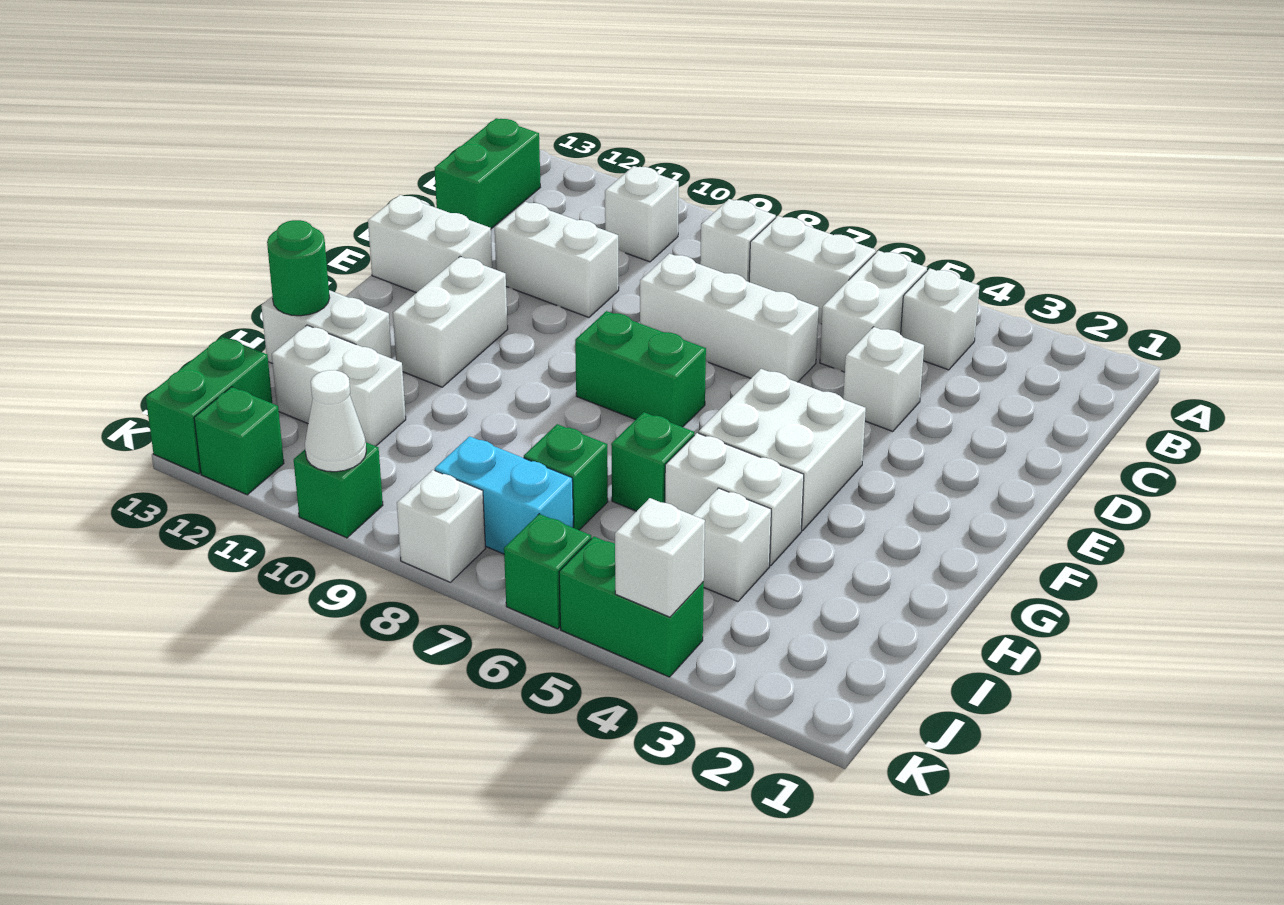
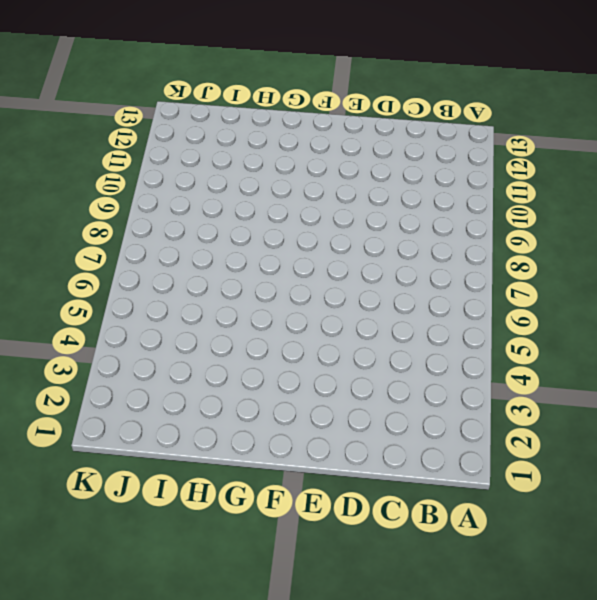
none -> white 1x1 brick [901,269,979,370]
none -> white 1x2 brick [820,251,927,372]
none -> white 1x2 brick [749,216,876,324]

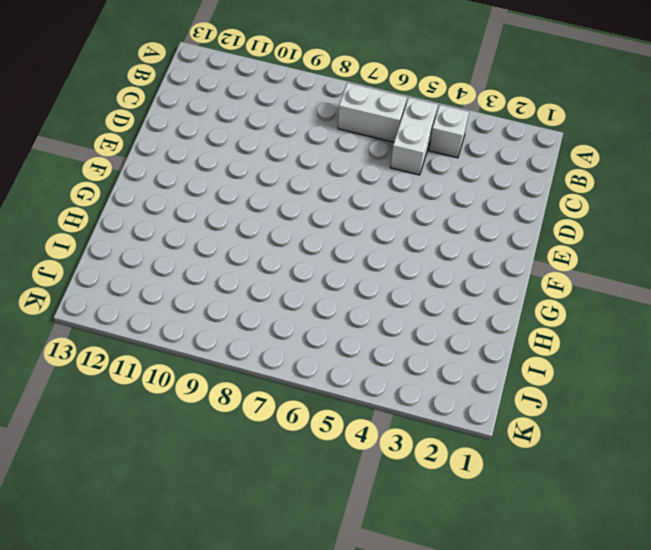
none -> white 1x1 brick [700,199,776,282]
none -> white 1x1 brick [605,166,679,262]
none -> green 1x2 brick [434,118,540,229]

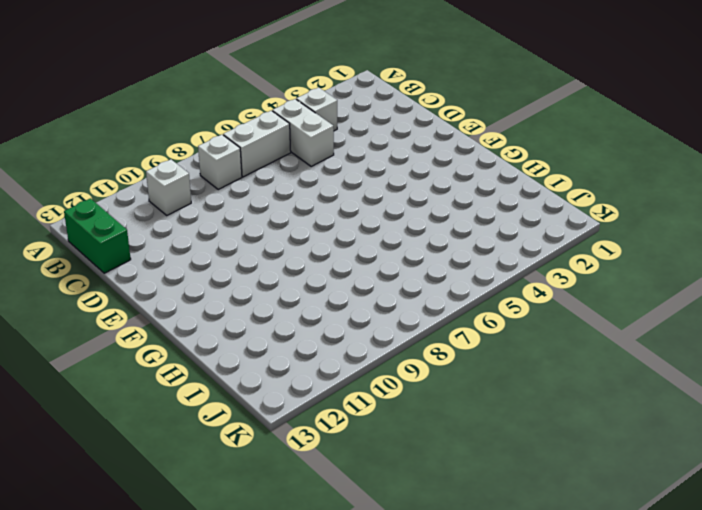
none -> white 1x1 brick [843,327,924,431]
none -> white 1x3 brick [640,254,819,382]
none -> white 1x2 brick [495,202,619,317]

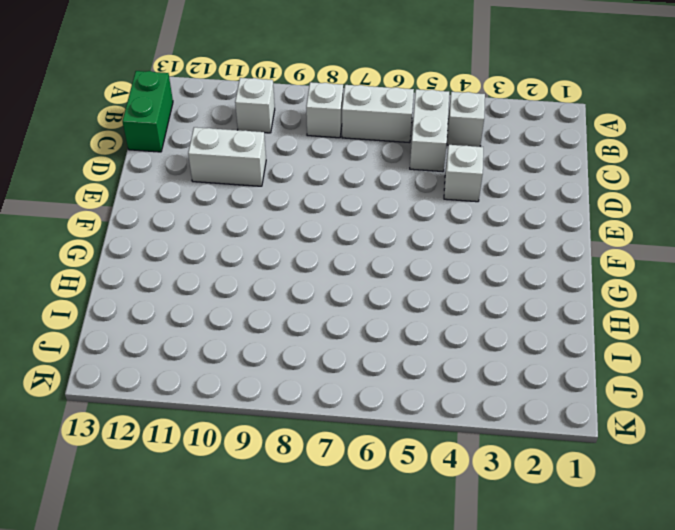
none -> white 1x3 brick [640,254,819,382]
none -> white 1x2 brick [368,195,492,293]
none -> white 2x2 brick [698,369,866,531]

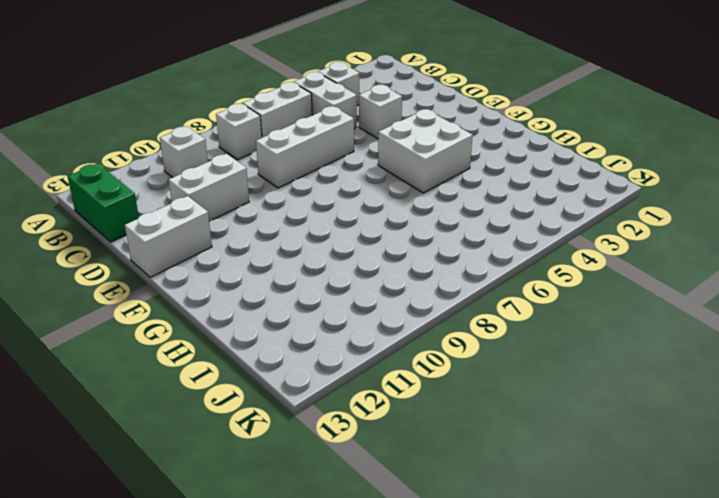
none -> green 1x2 brick [575,311,706,427]
none -> white 1x2 brick [393,257,508,387]
none -> white 1x2 brick [665,433,804,566]

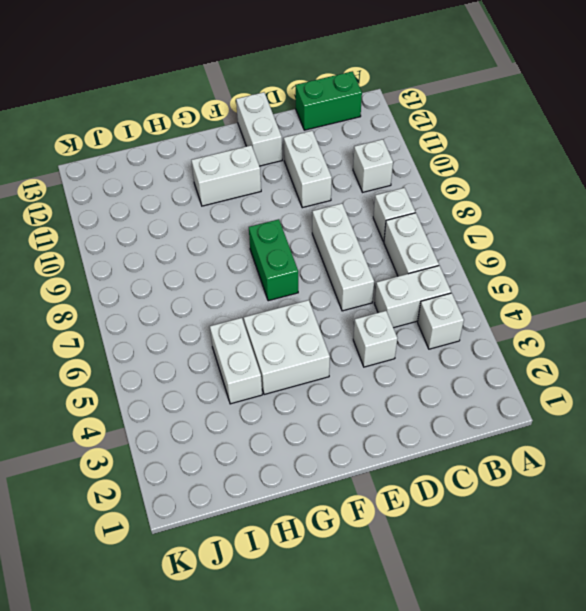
none -> green 1x1 brick [611,412,694,511]
none -> white 1x2 brick [261,290,392,364]
none -> white 1x1 brick [693,488,771,602]

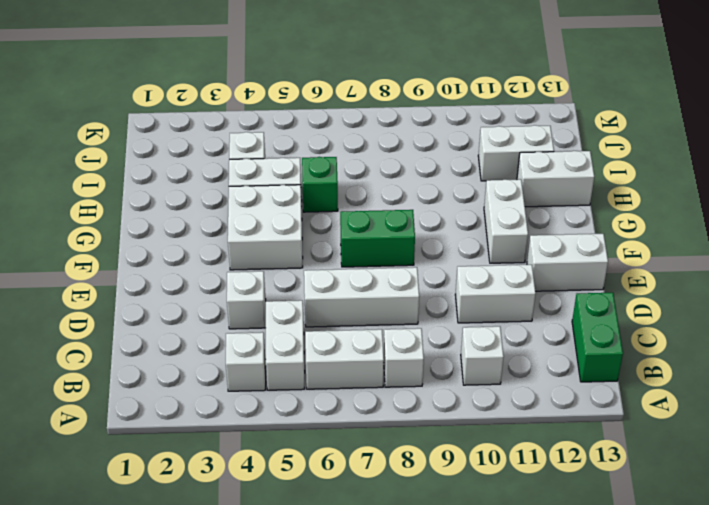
none -> green 1x1 brick [524,424,608,530]
none -> cyan 1x2 brick [435,436,573,554]
none -> green 1x2 brick [146,336,272,474]

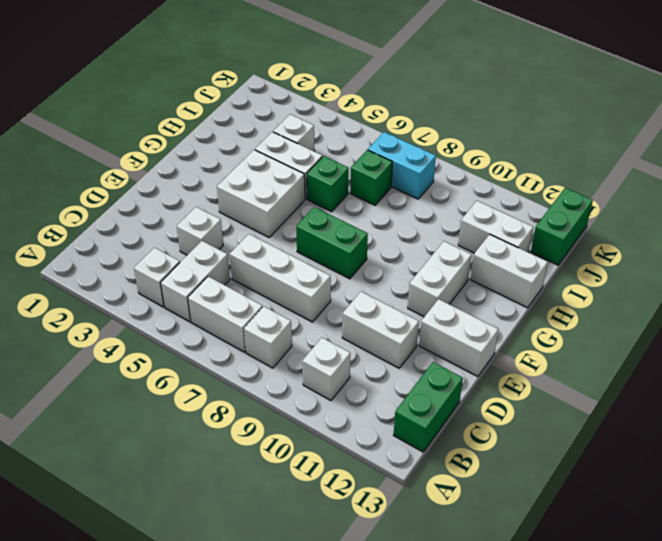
none -> green 1x2 brick [559,537,704,677]
none -> green 1x1 brick [504,514,591,629]
none -> white 1x1 brick [397,470,486,582]

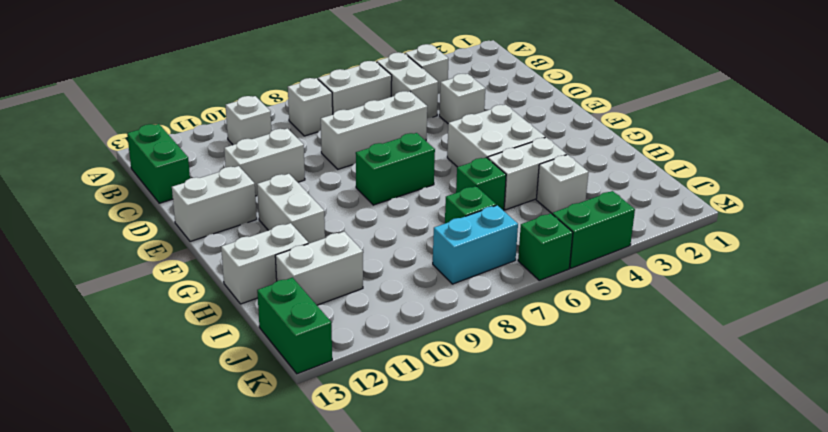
none -> white 1x1 brick [397,470,486,582]
none -> green 1x1 brick [294,442,383,538]
none -> green 1x1 brick [194,387,284,495]

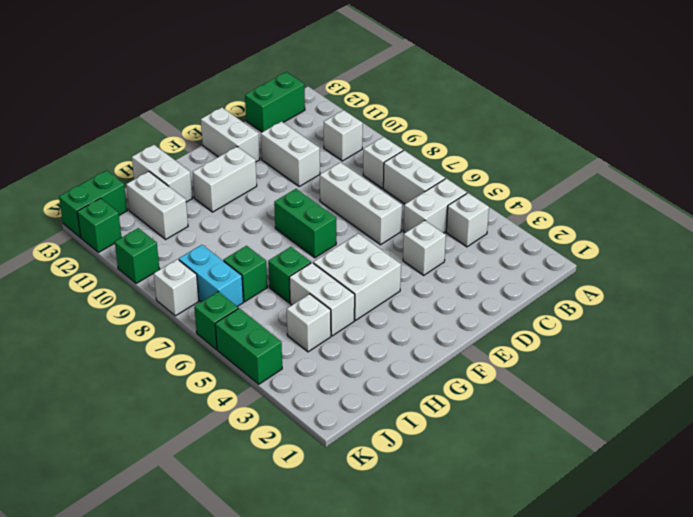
none -> green 1x1 round brick [267,220,330,316]
none -> white 1x1 brick [615,498,705,617]
none -> white 1x1 cone [305,370,366,472]

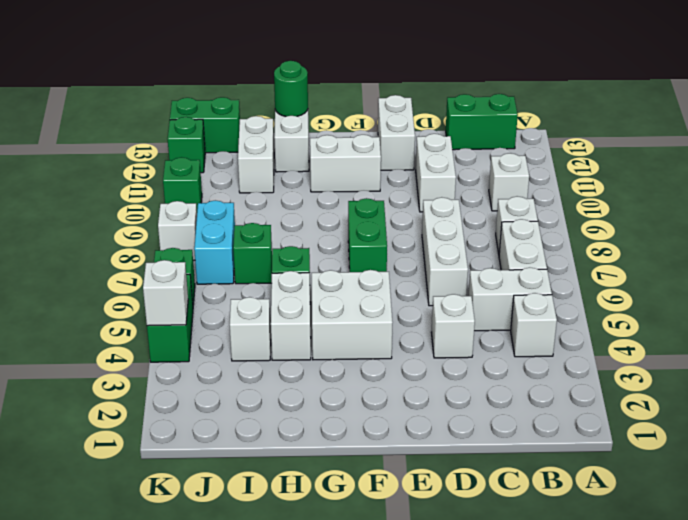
none -> white 1x1 cone [305,370,366,472]

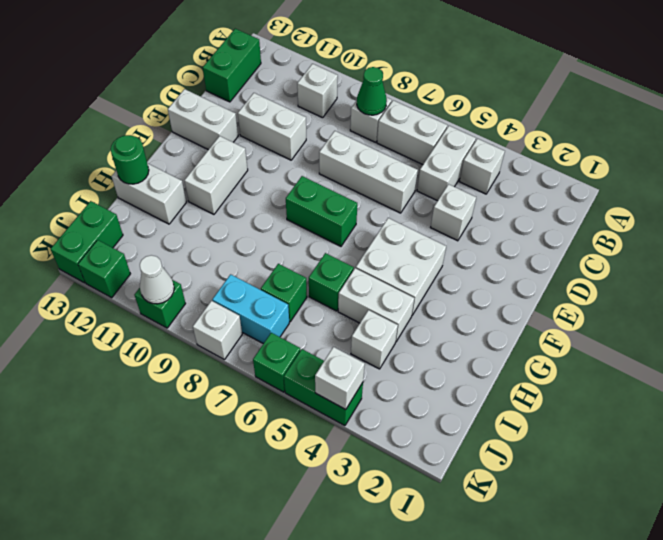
green 1x1 cone [357,67,387,115] -> none
none -> white 1x2 brick [272,325,406,446]

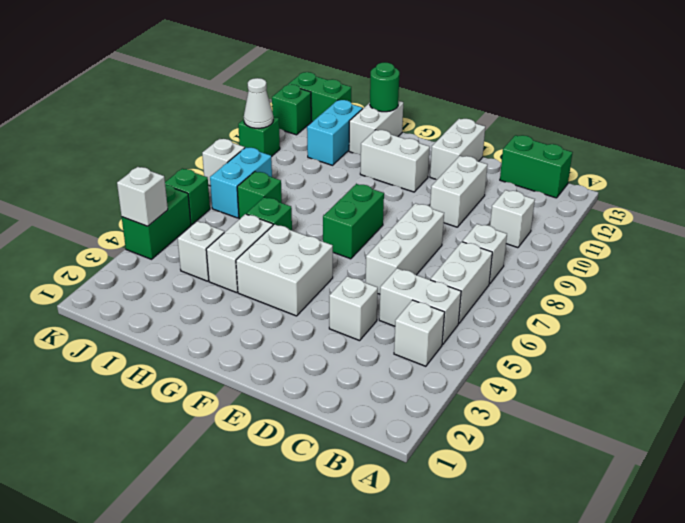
cyan 1x2 brick [307,100,363,165] -> white 1x2 brick [272,325,406,446]

